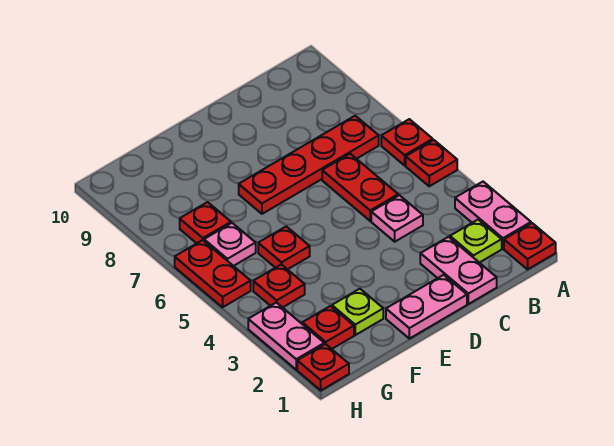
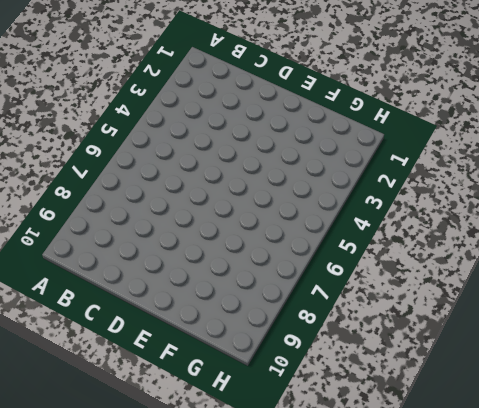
none -> red 1x1 plate [504,223,556,269]
none -> pink 1x2 plate [455,182,531,249]
none -> red 1x1 plate [406,140,457,186]

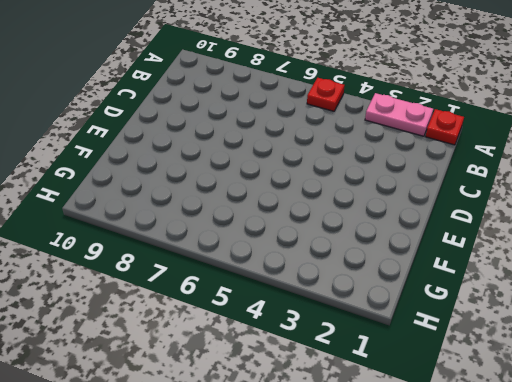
none -> red 1x1 plate [381,119,433,165]
none -> lime 1x1 plate [450,220,502,263]
none -> red 1x4 plate [239,116,379,214]

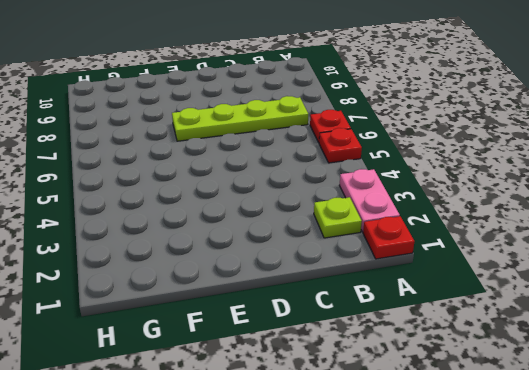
lime 1x4 plate [172,96,308,141] -> red 1x4 plate [239,116,379,214]
none -> pink 1x2 plate [420,237,497,304]
none -> pink 1x1 plate [371,195,423,242]
none -> red 1x2 plate [322,154,398,221]

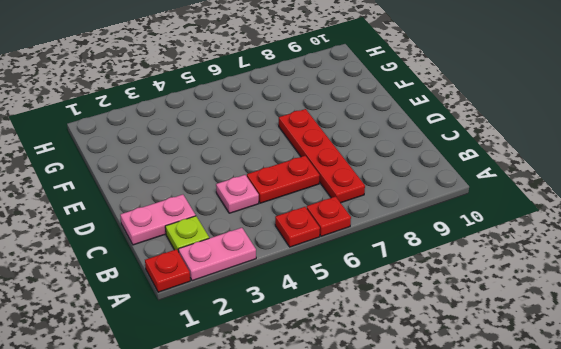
none -> pink 1x2 plate [386,275,467,339]
none -> lime 1x1 plate [332,289,383,335]
none -> red 1x1 plate [258,226,310,269]

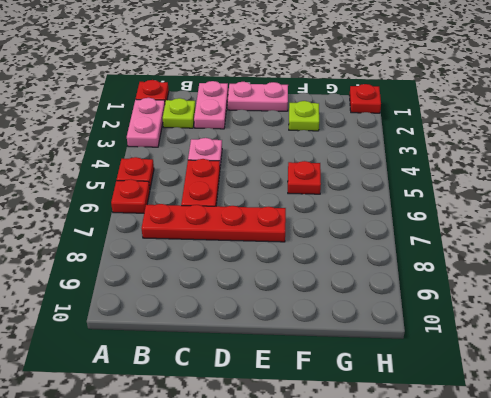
none -> red 1x1 plate [302,306,354,349]
none -> red 1x1 plate [253,264,305,308]
none -> pink 1x1 plate [204,223,256,266]

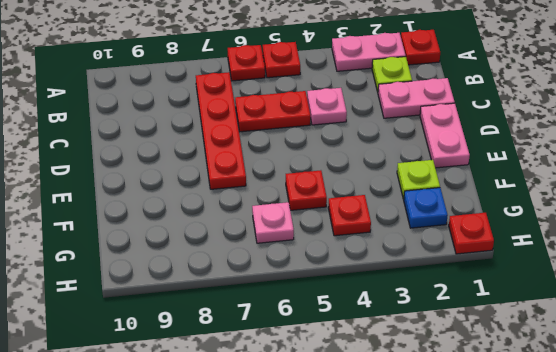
blue 1x1 plate [404,188,448,228] -> red 1x1 plate [302,306,354,349]
none -> red 1x1 plate [180,202,231,243]
none -> pink 1x2 plate [248,302,324,370]
none -> red 1x2 plate [175,240,251,307]

